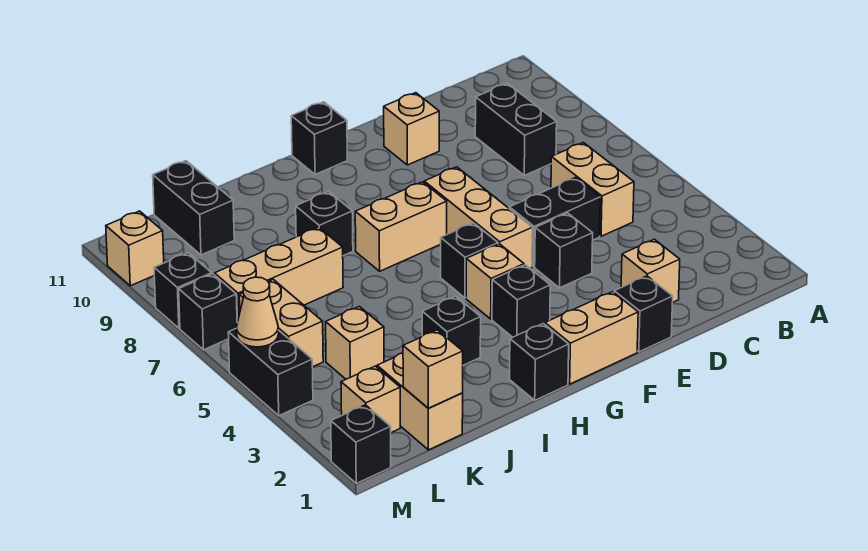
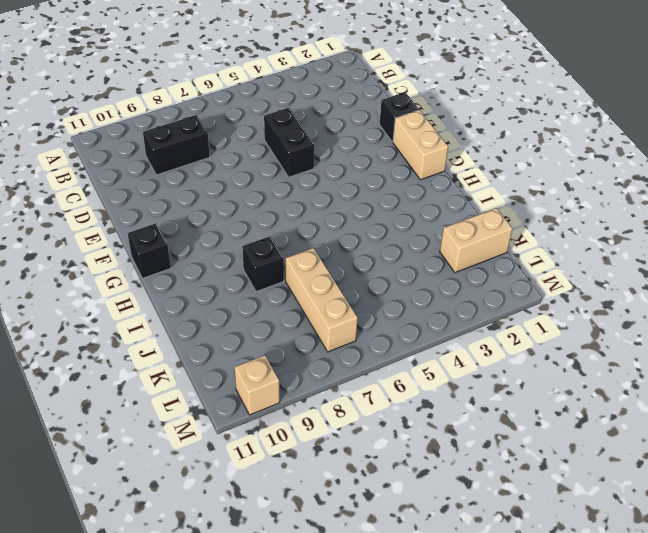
none -> tan 1x2 brick [551,142,634,236]
none -> tan 1x1 brick [621,239,680,303]
none -> black 1x1 brick [535,213,593,288]
none -> tan 1x1 brick [384,93,439,165]

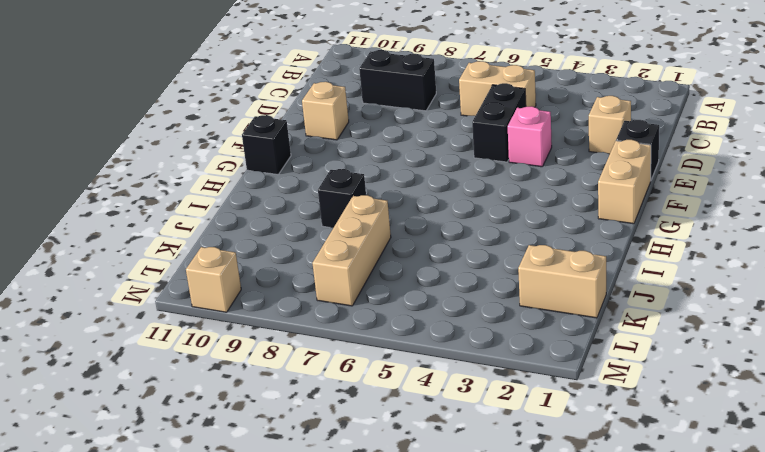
pink 1x1 brick [508,106,552,167] -> black 1x1 brick [535,213,593,288]
none -> tan 1x3 brick [424,167,532,268]
none -> black 1x1 brick [492,265,550,337]
none -> tan 1x1 brick [466,244,524,319]
none -> black 1x1 brick [441,223,498,298]

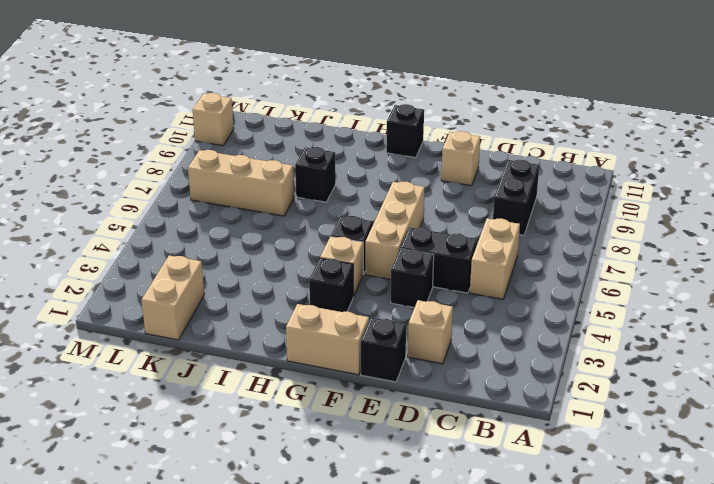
none -> tan 1x2 brick [355,182,447,271]
none -> black 1x1 brick [510,323,569,400]
none -> black 1x1 brick [422,296,481,365]
none -> tan 1x1 brick [326,306,384,379]

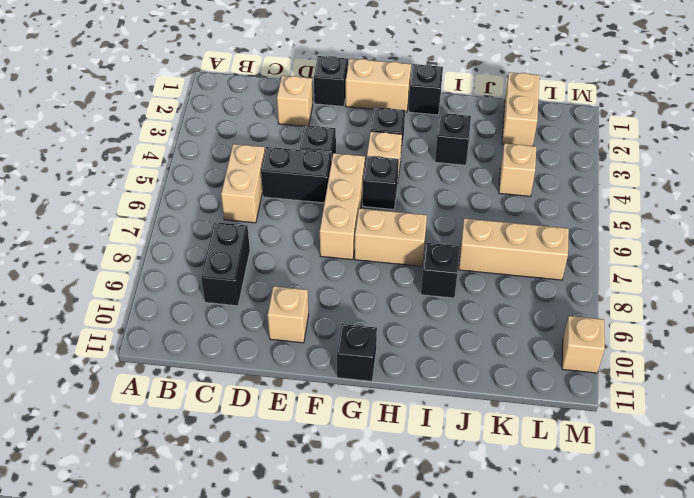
none -> black 1x2 brick [153,161,234,255]
none -> tan 1x1 brick [341,366,400,433]
none -> tan 1x2 brick [239,279,323,367]
none -> black 1x1 brick [331,405,391,483]

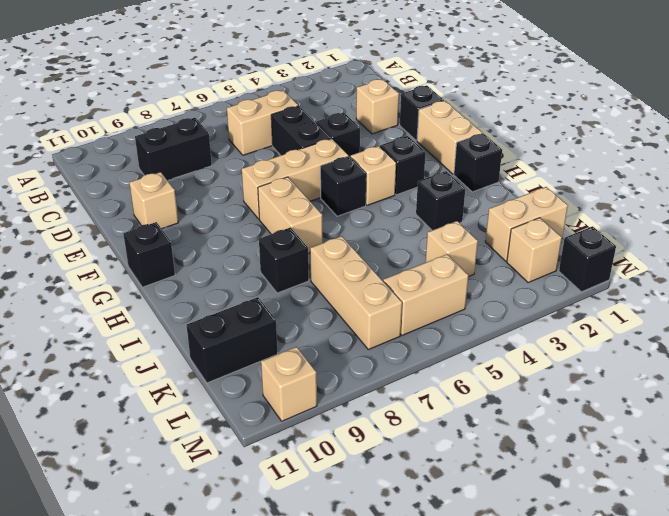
none -> black 1x2 brick [228,329,313,416]
none -> black 1x1 brick [179,274,237,350]
none -> black 1x1 brick [154,253,212,328]
none -> tan 1x1 brick [403,330,463,408]

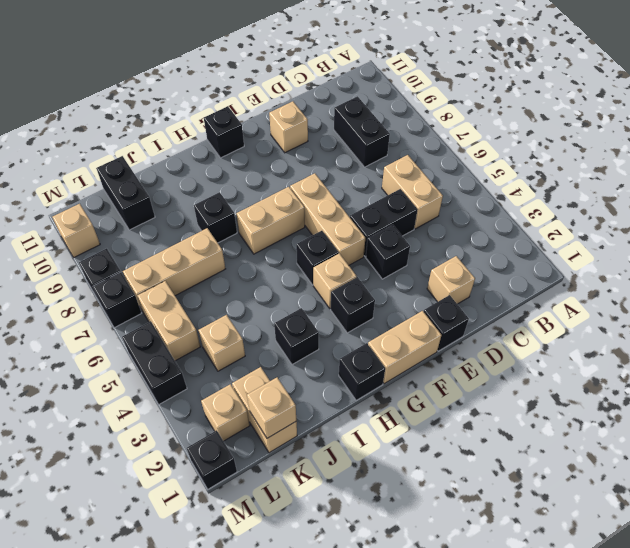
none -> tan 1x1 cone [236,277,279,347]

